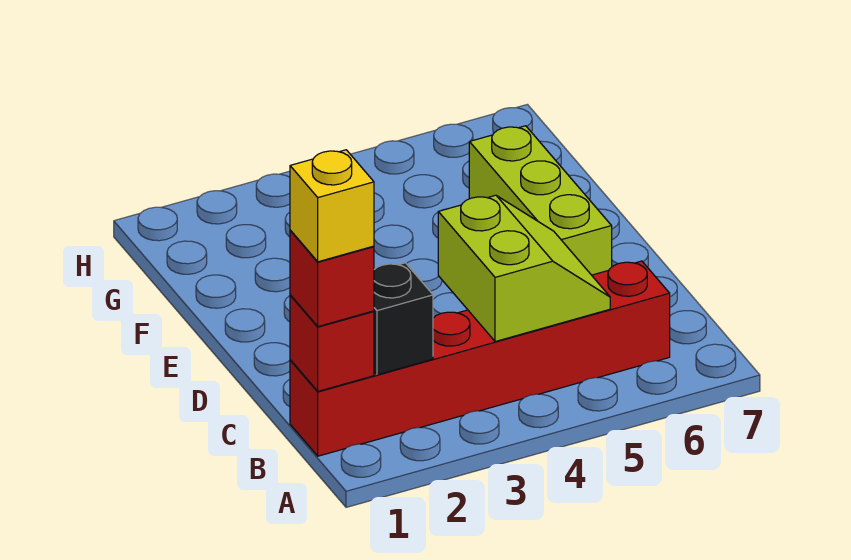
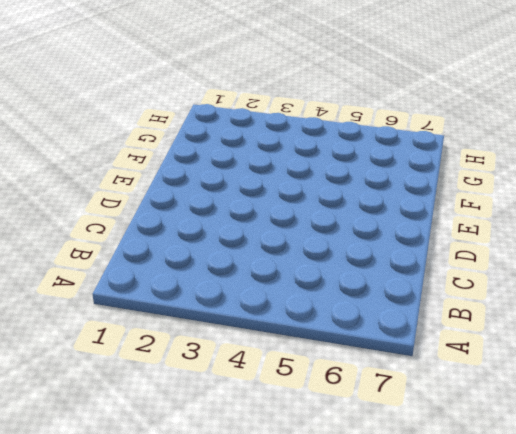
none -> red 1x6 brick [290,261,670,456]
none -> lime 1x3 brick [469,126,612,275]

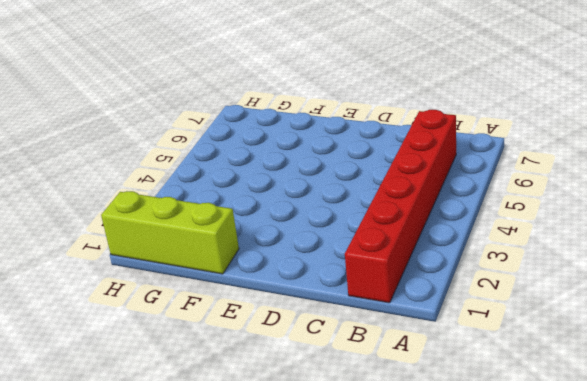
lime 1x3 brick [101,191,239,274] -> lime 1x3 brick moved to [469,126,612,275]
none -> red 1x1 brick [290,295,374,391]
none -> black 1x1 brick [374,263,433,375]

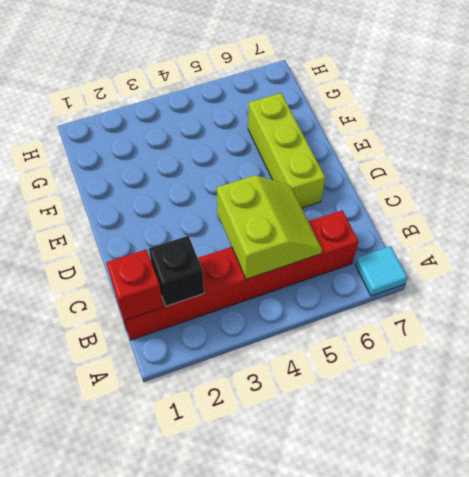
cyan 1x1 tile [355,246,408,296] -> none
none -> red 1x1 brick [290,231,374,327]
none -> yellow 1x1 brick [290,150,374,262]

